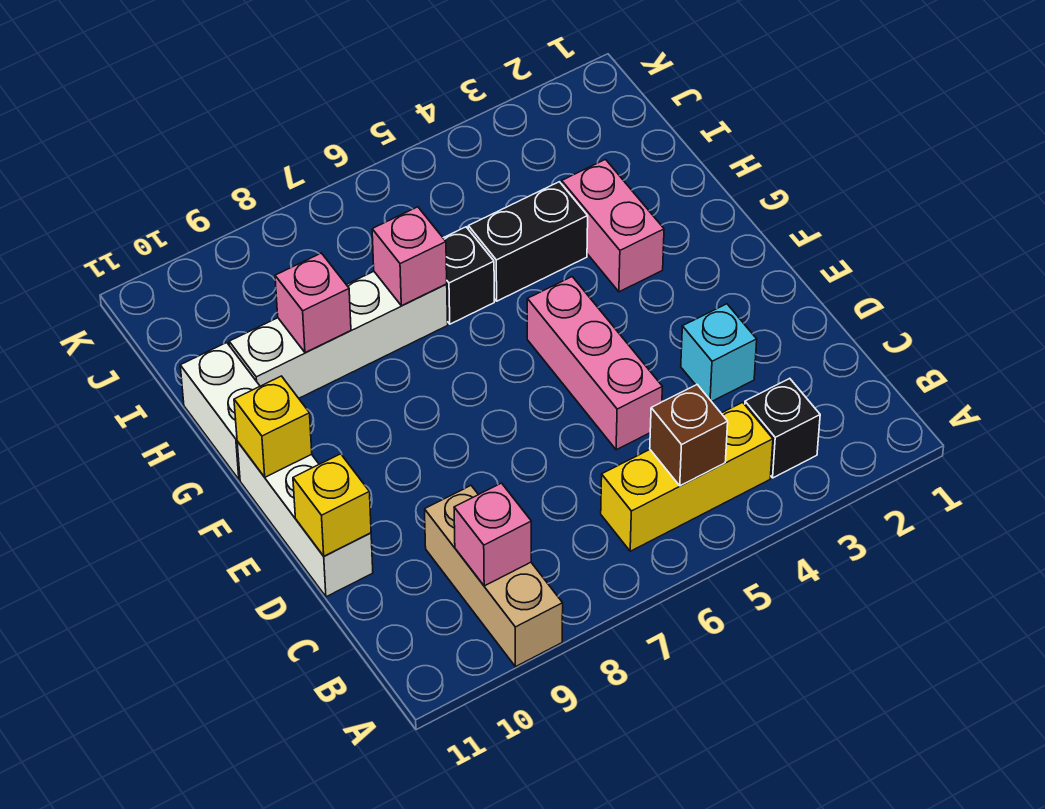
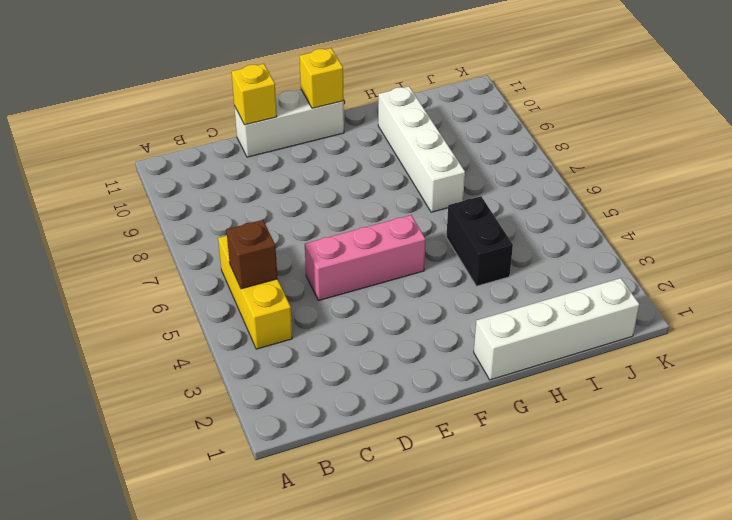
white 1x4 brick [474,278,639,380] -> none
none -> tan 1x3 brick [425,486,563,667]
none -> black 1x1 brick [745,378,820,478]
none -> cyan 1x1 brick [681,304,757,402]

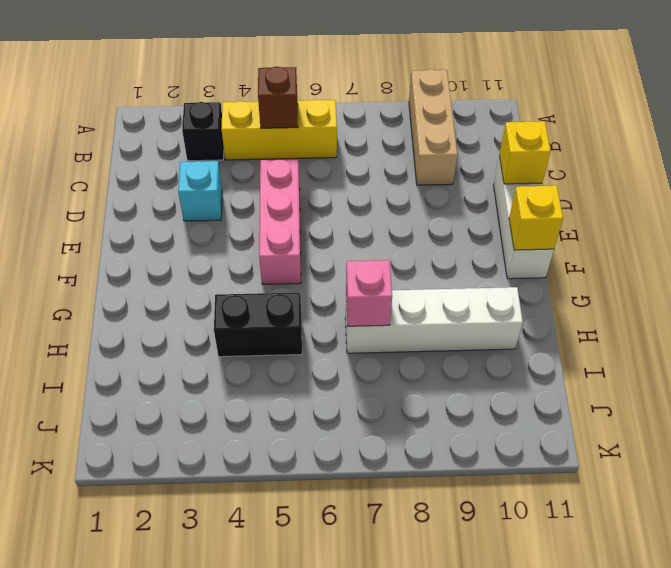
none -> pink 1x2 brick [562,160,664,292]
none -> white 1x2 brick [180,343,260,480]
none -> black 1x1 brick [443,227,494,324]

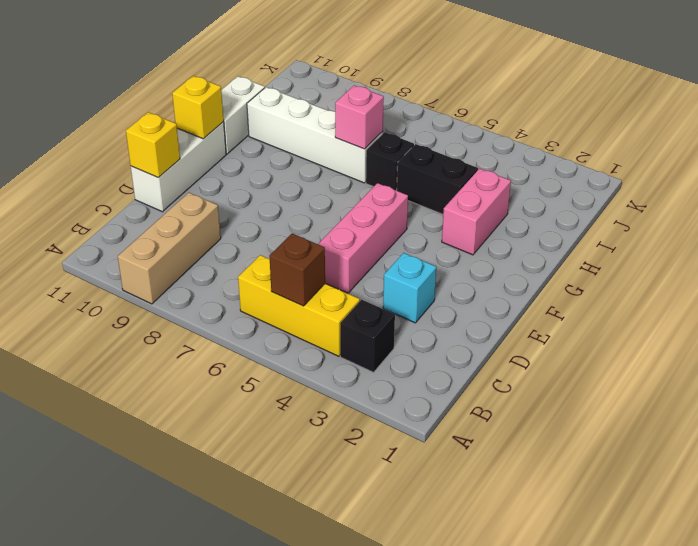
none -> pink 1x1 brick [454,483,531,586]
none -> pink 1x1 brick [275,253,351,353]

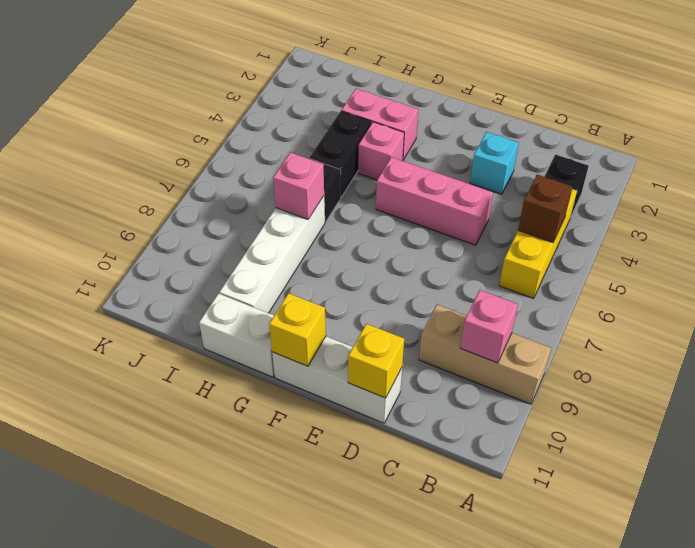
pink 1x1 brick [358,122,404,180] -> pink 1x1 brick moved to [275,253,351,353]

